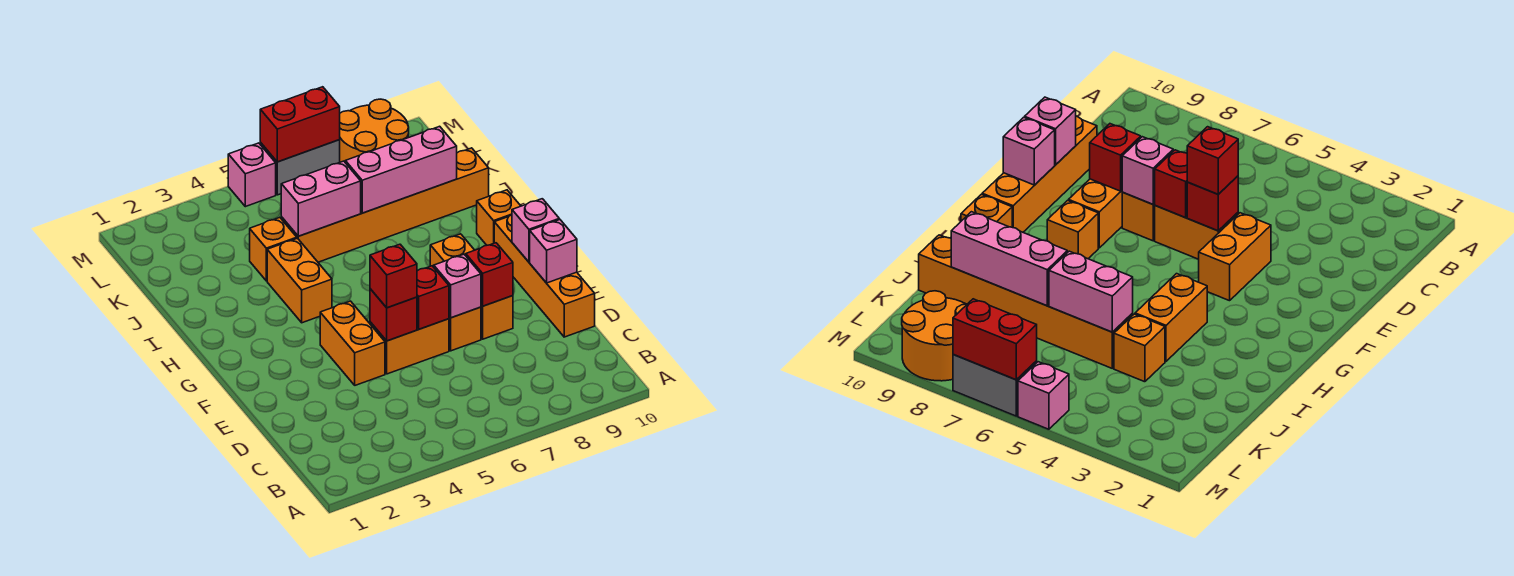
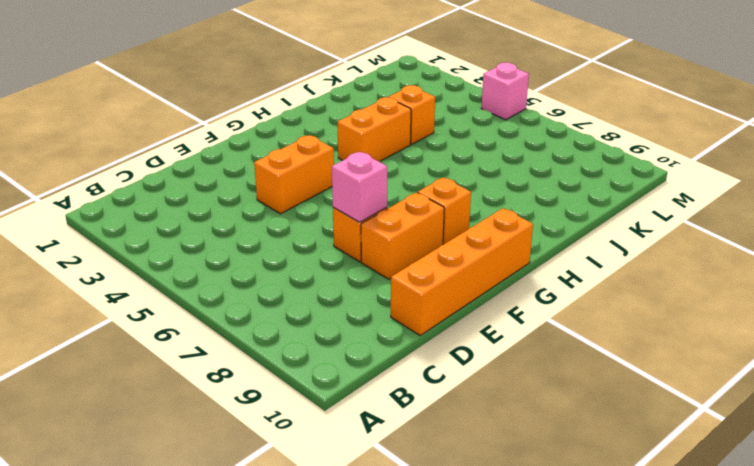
none -> orange 1x2 brick [370,319,449,374]
none -> orange 1x1 brick [477,190,520,245]
none -> orange 1x6 brick [281,148,489,262]

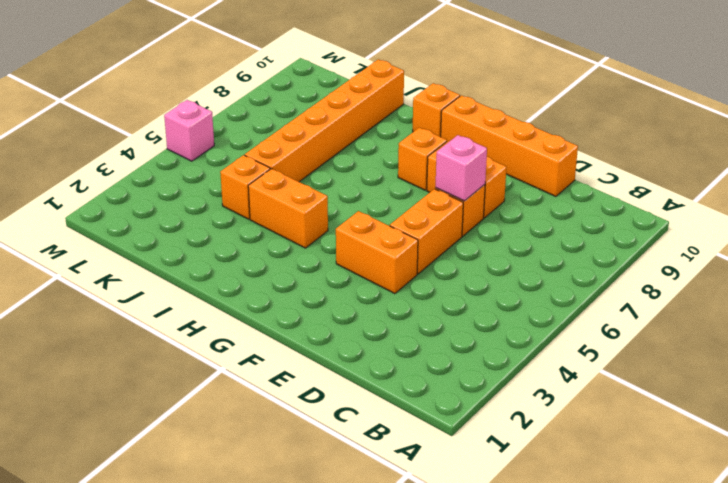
none -> orange 2x2 round brick [339,99,409,162]
none -> grey 1x2 brick [260,140,340,195]
none -> red 1x1 brick [370,289,417,341]

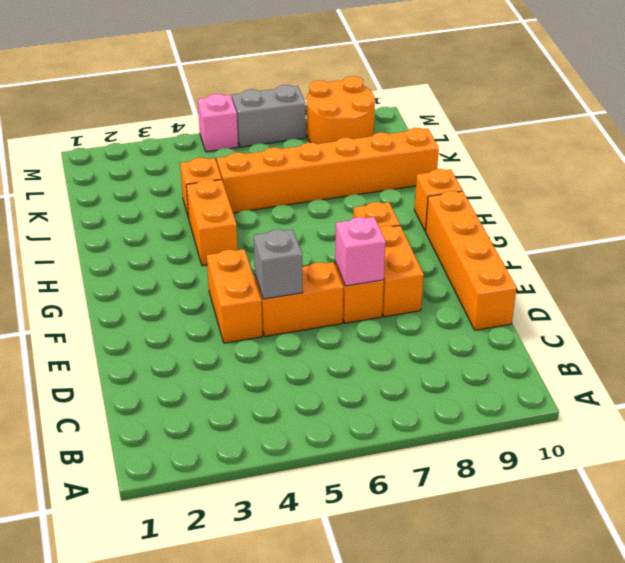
grey 1x1 brick [253,229,303,299] -> red 1x1 brick [370,289,417,341]
none -> red 1x1 brick [417,266,449,329]
none -> red 1x1 brick [466,243,513,306]
none -> pink 1x1 brick [530,220,577,283]

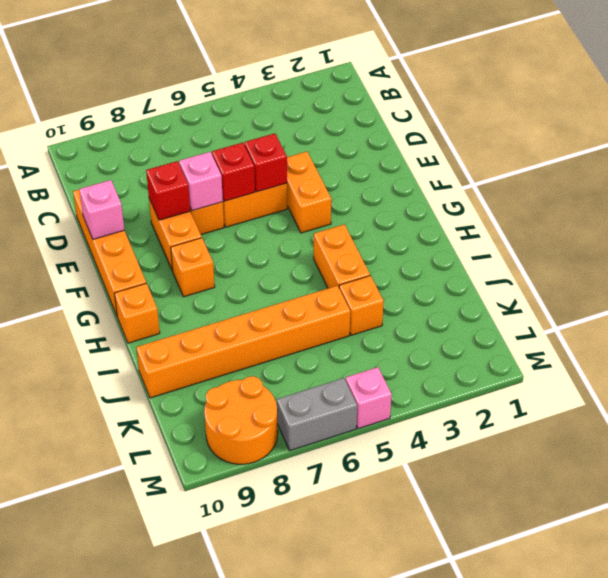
none -> pink 1x1 brick [512,199,559,262]
none -> pink 1x2 brick [281,161,361,236]
none -> pink 1x3 brick [345,126,457,213]

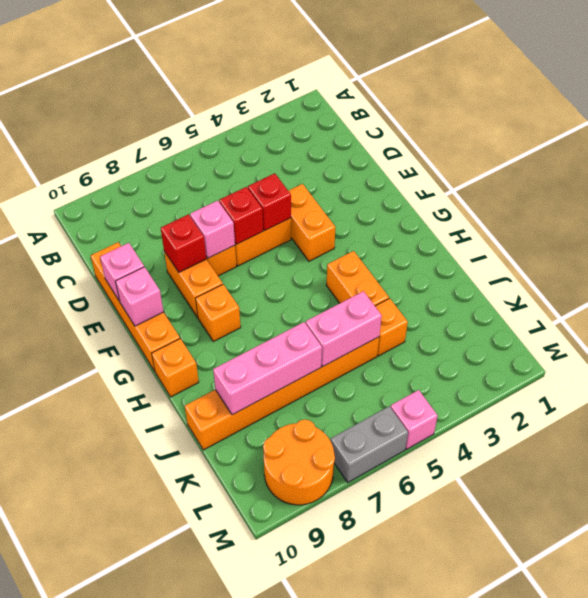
none -> red 1x2 brick [260,87,340,162]
none -> red 1x1 brick [370,244,417,308]

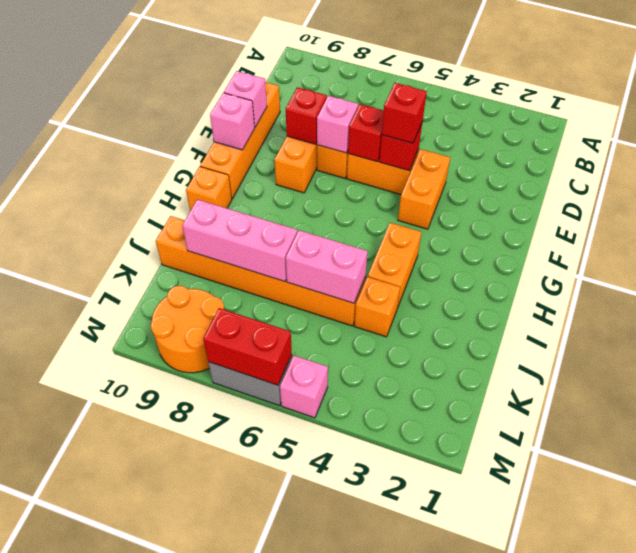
none -> orange 1x1 brick [430,234,474,267]

